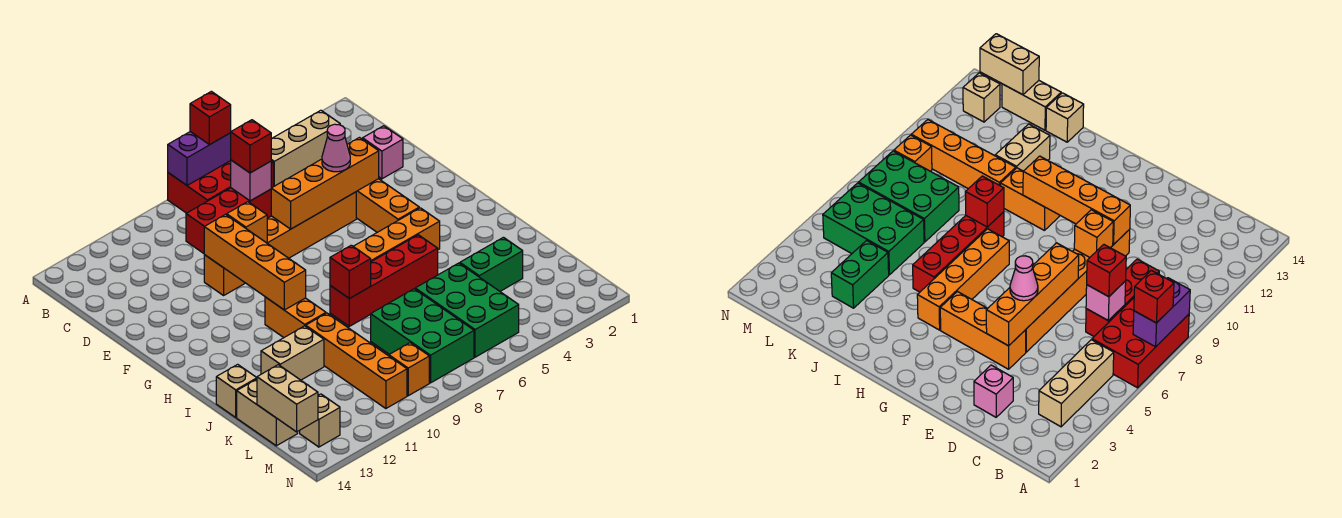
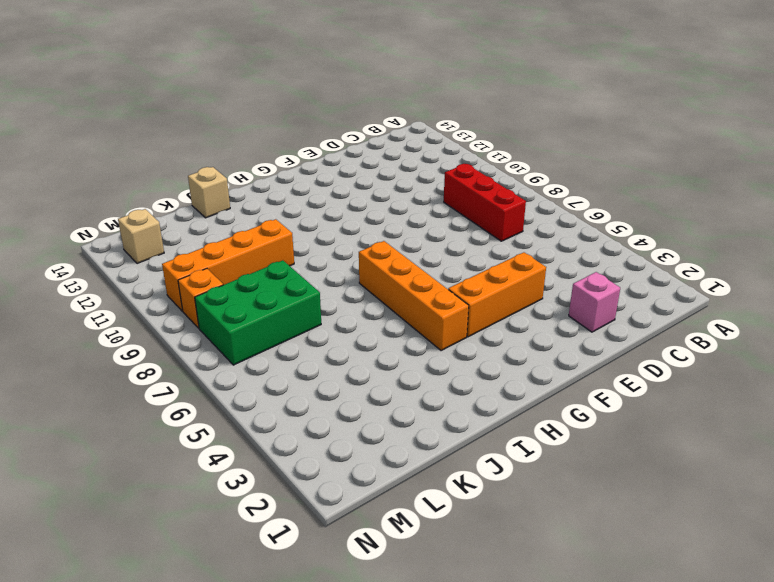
none -> red 2x3 brick [168,161,273,213]
none -> tan 1x3 brick [271,110,340,187]
none -> orange 1x6 brick [204,192,356,295]

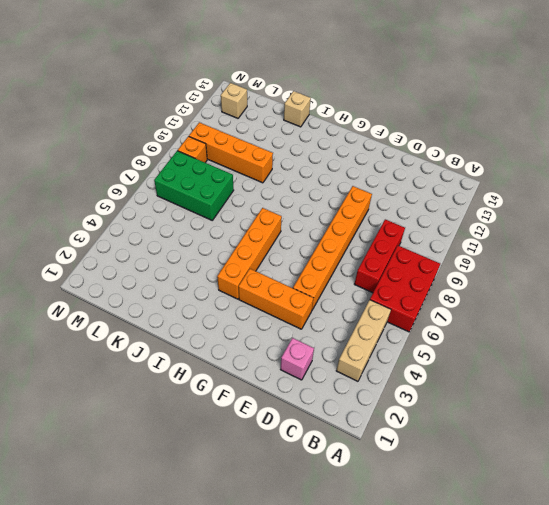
none -> orange 1x2 brick [265,297,326,337]
none -> red 1x4 brick [330,235,438,326]
none -> tan 1x2 brick [261,326,324,380]

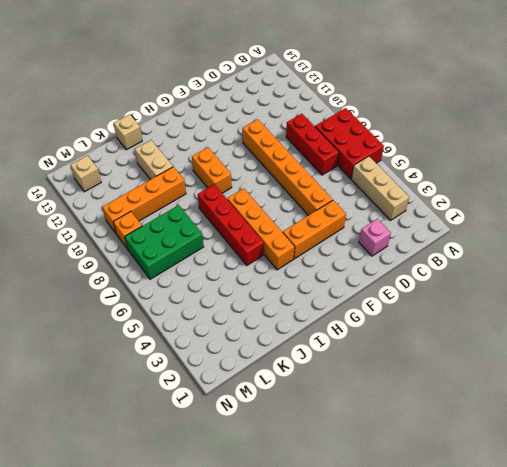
orange 1x2 brick [192,147,232,193] -> orange 1x2 brick turned to [265,297,326,337]
none -> green 1x2 brick [460,237,523,291]
none -> green 2x3 brick [415,263,519,357]
none -> tan 1x2 brick [237,379,298,446]

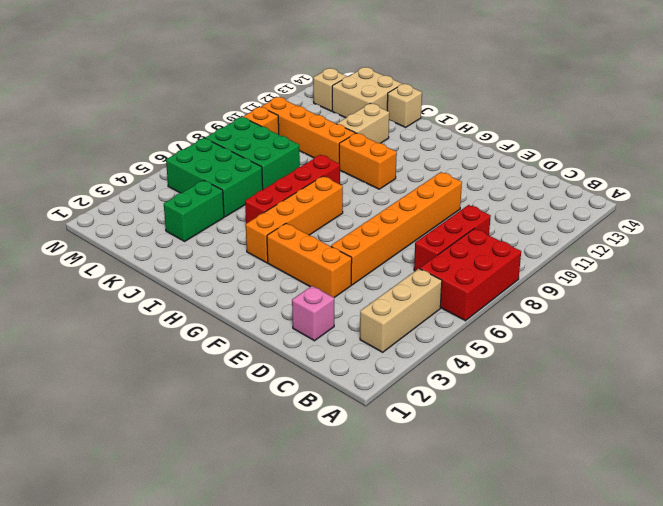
tan 2x2 brick [332,67,402,118] -> tan 1x2 brick [237,379,298,446]
none -> purple 1x2 brick [168,132,231,185]
none -> pink 1x1 brick [231,160,271,201]
none -> orange 1x4 brick [271,138,379,229]

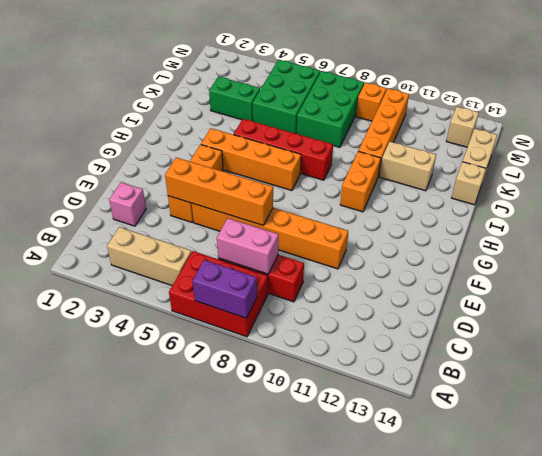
pink 1x2 brick [217,218,278,274] -> pink 1x1 brick [231,160,271,201]
none -> orange 1x1 brick [227,202,267,243]
none -> orange 1x4 brick [204,215,306,310]
none -> red 1x1 brick [330,245,371,299]

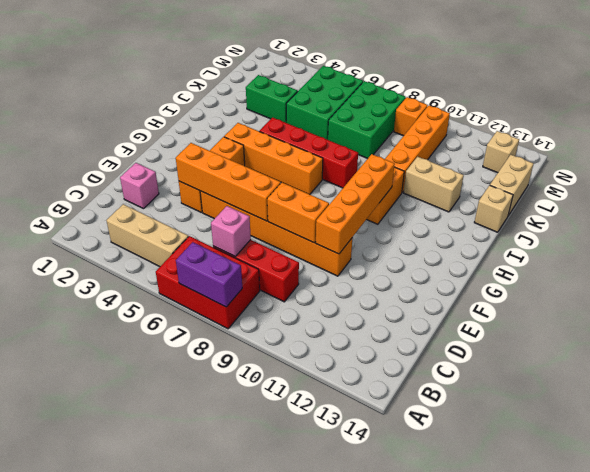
orange 1x2 brick [267,183,329,243] -> orange 1x1 brick [227,202,267,243]
none -> red 1x1 brick [330,245,371,299]
none -> tan 1x2 brick [257,365,318,432]
none -> red 1x1 brick [190,91,231,145]

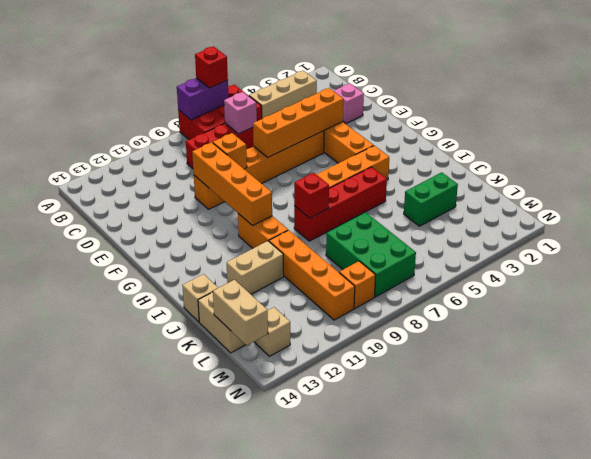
none -> green 2x3 brick [415,263,519,357]
none -> red 1x1 brick [231,120,271,173]
none -> pink 1x1 cone [322,124,350,172]

